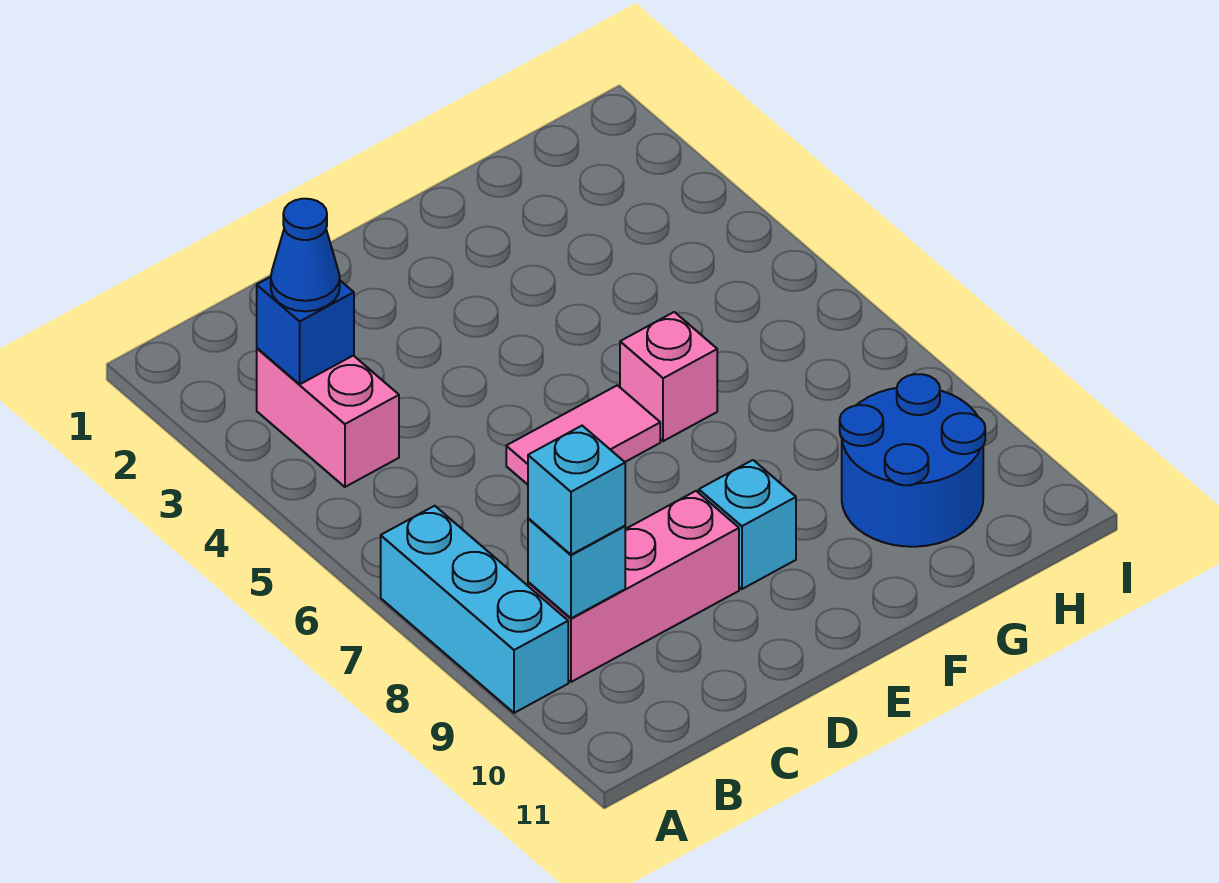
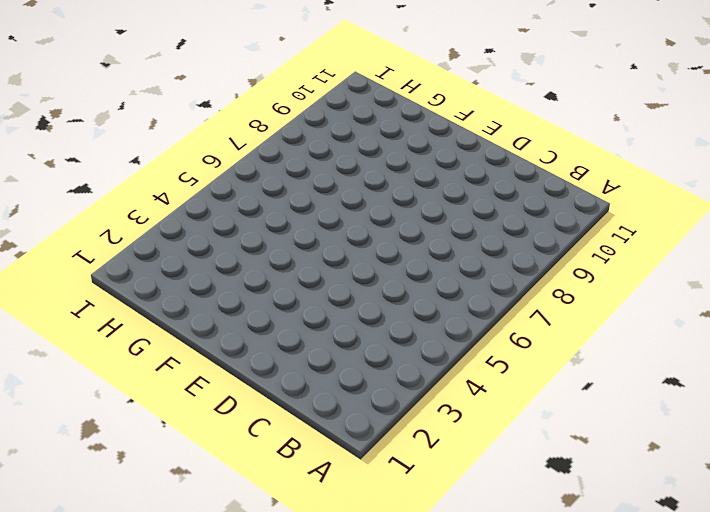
none -> cyan 1x3 brick [381,506,568,713]
none -> pink 1x2 brick [257,348,399,487]

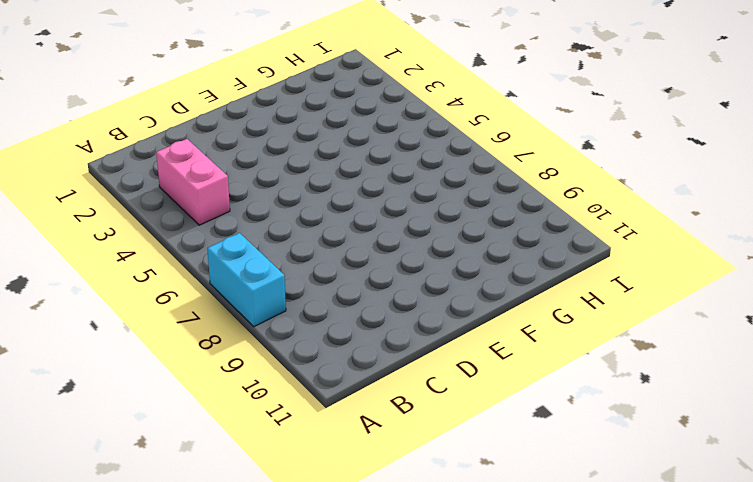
cyan 1x2 brick [207,233,286,327] -> cyan 1x3 brick [381,506,568,713]
none -> pink 1x3 brick [528,491,739,682]
none -> pink 1x2 tile [506,385,660,485]

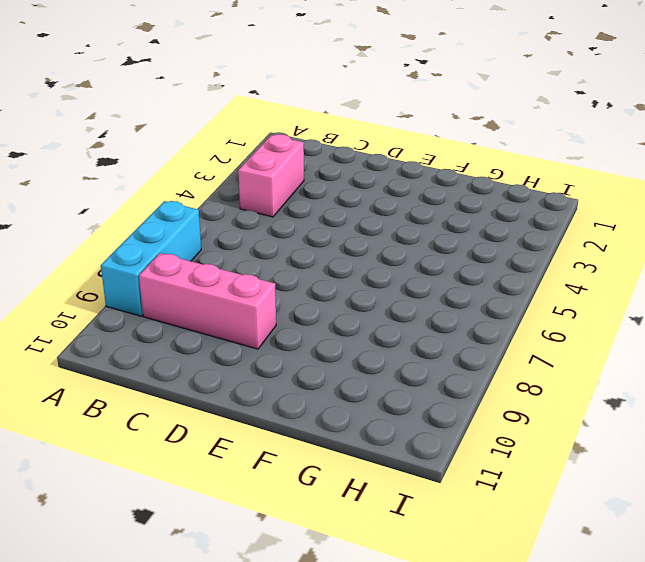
none -> pink 1x2 tile [506,385,660,485]
none -> cyan 1x1 brick [699,460,796,589]

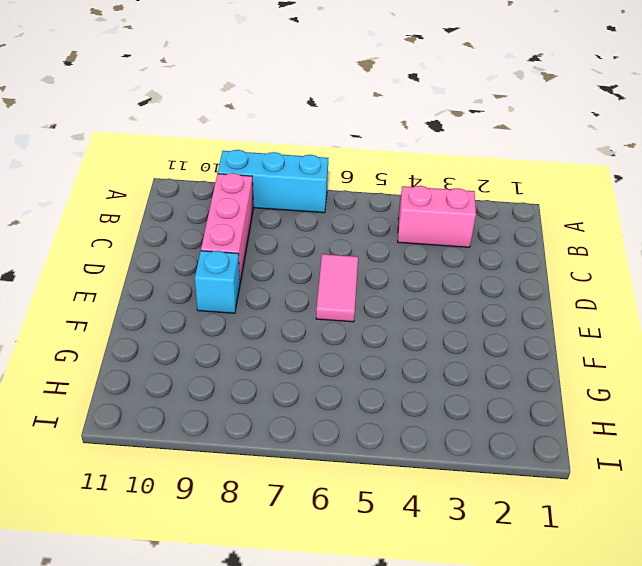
none -> pink 1x1 brick [620,312,717,441]
none -> blue 2x2 round brick [840,374,985,547]

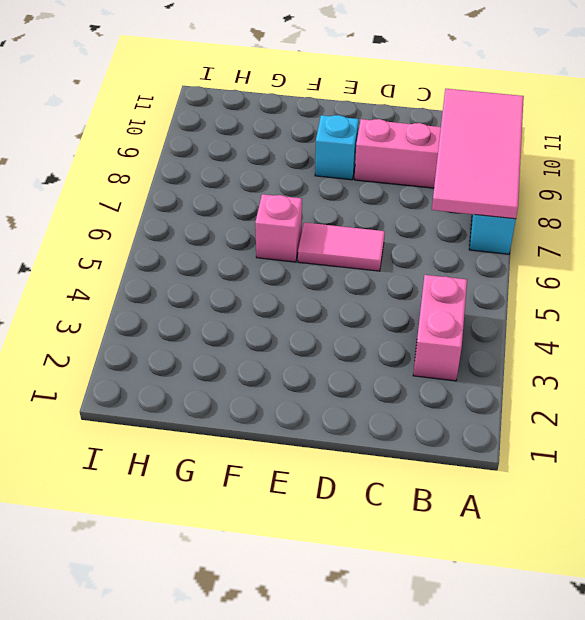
pink 2x4 tile [432,89,524,219] -> cyan 1x1 brick [528,518,625,618]
none -> blue 2x2 round brick [840,374,985,547]
none -> blue 1x1 brick [257,277,354,384]

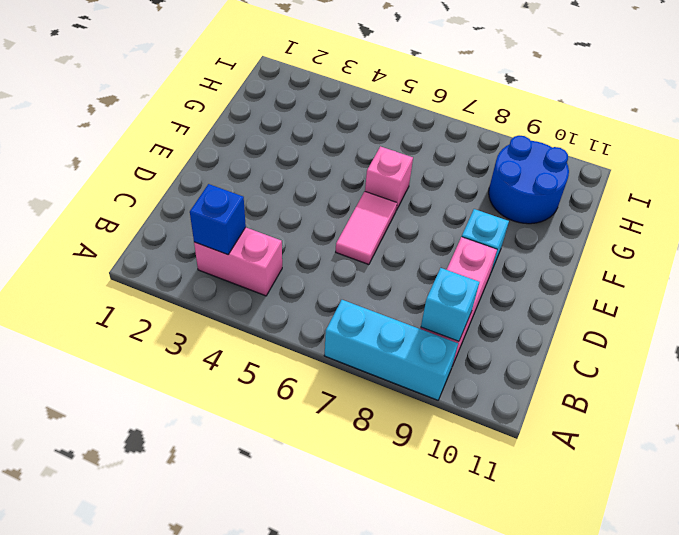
none -> blue 1x1 cone [271,199,340,311]
none -> cyan 1x1 brick [528,426,625,555]

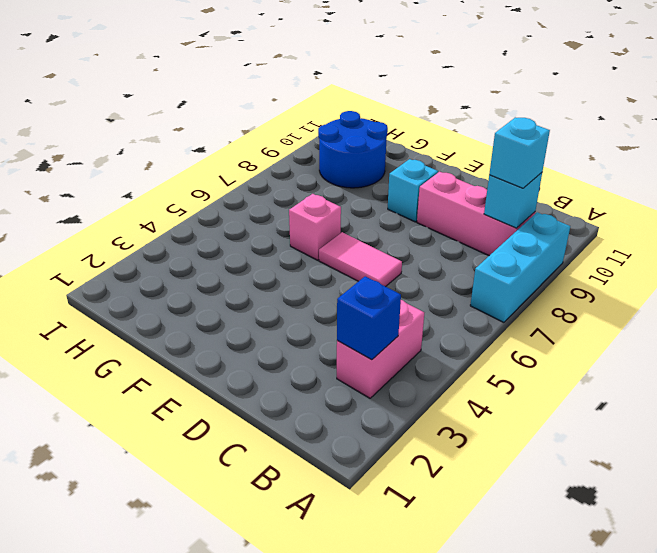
none -> blue 1x1 cone [271,199,340,311]

